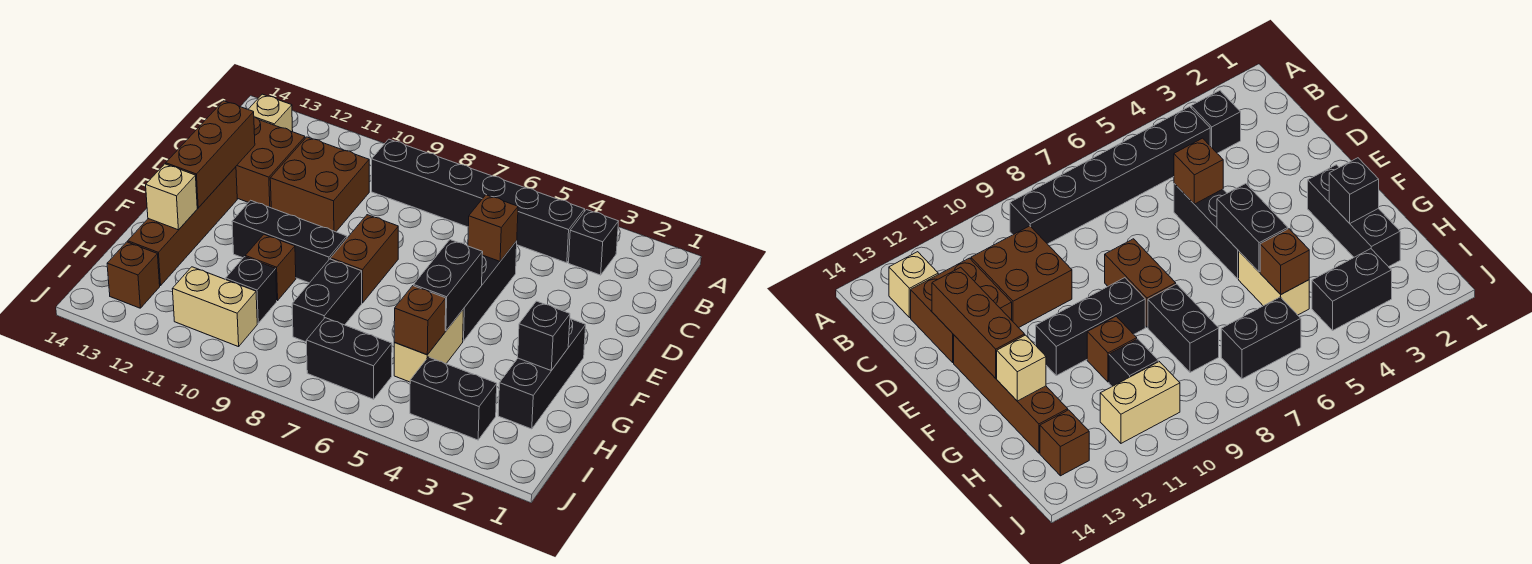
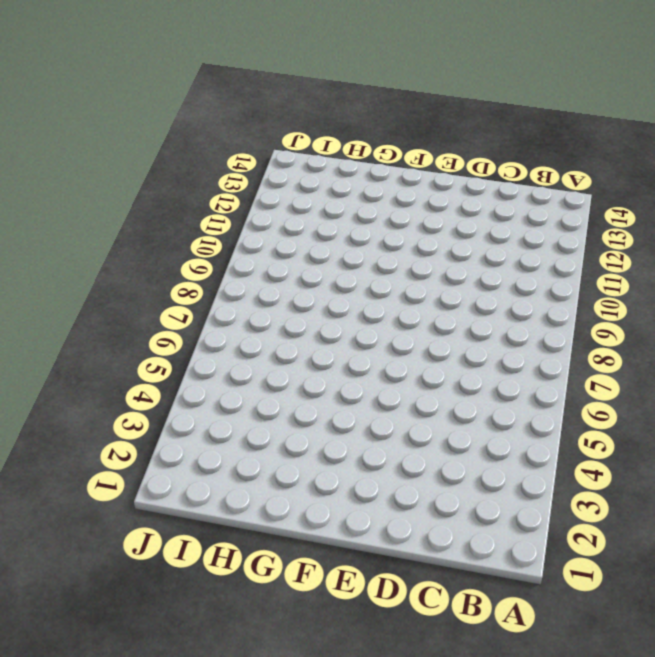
none -> black 1x1 brick [569,210,619,275]
none -> black 1x6 brick [372,139,585,263]
none -> tan 1x1 brick [248,94,293,132]

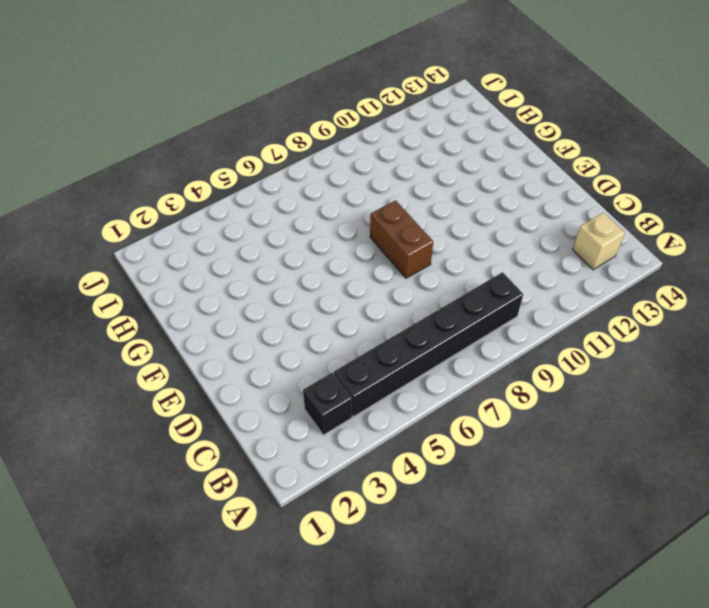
none -> brown 2x2 brick [270,137,369,232]
none -> brown 2x2 brick [236,117,305,208]
none -> black 1x3 brick [463,241,517,341]

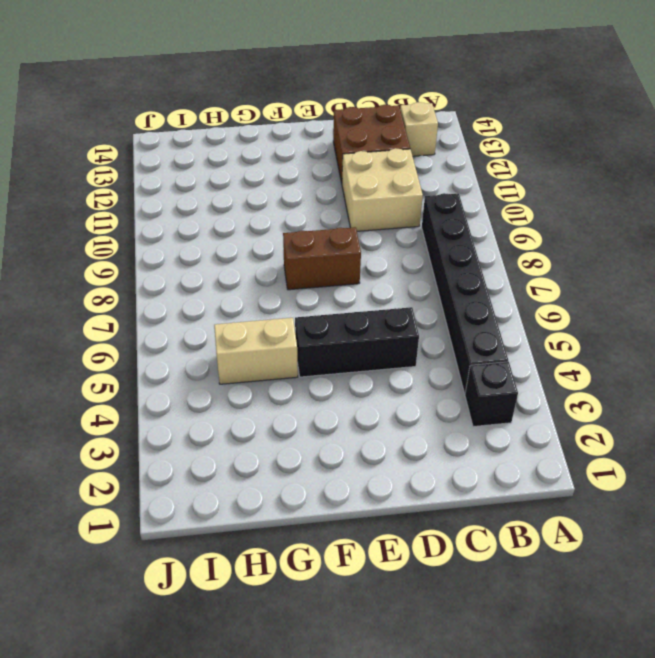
tan 2x2 brick [342,148,423,231] -> brown 2x2 brick [270,137,369,232]
none -> brown 1x4 brick [128,167,237,286]
none -> black 1x3 brick [498,319,586,429]
none -> black 1x3 brick [232,200,347,283]

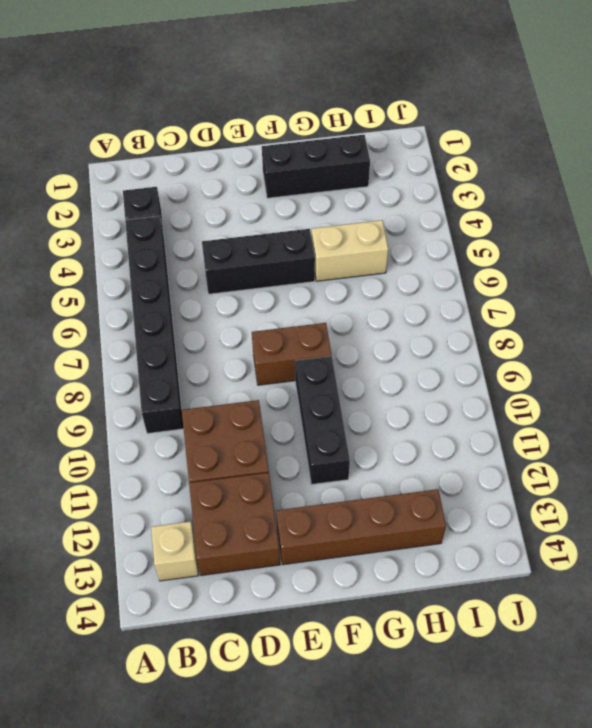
none -> black 1x2 brick [292,259,362,342]
none -> brown 1x1 brick [245,235,296,300]
none -> black 1x1 brick [226,257,277,323]

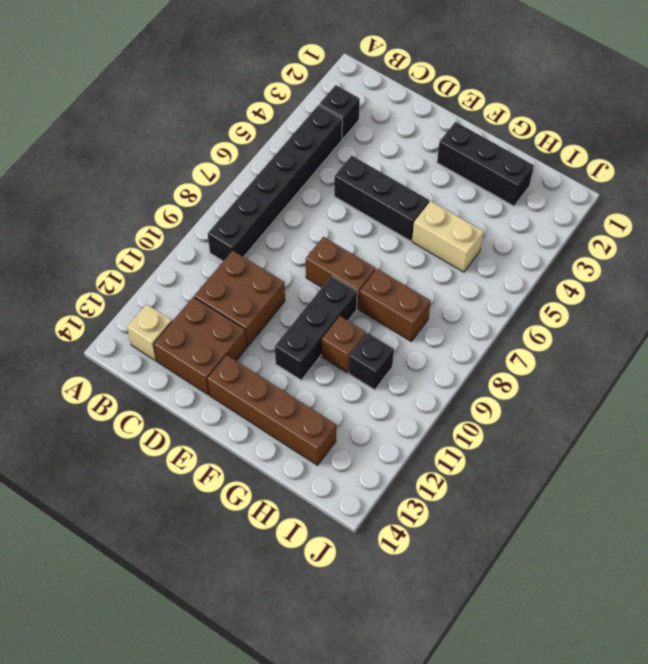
brown 1x2 brick [359,269,431,341] -> black 1x2 brick [292,259,362,342]
none -> black 1x2 brick [410,357,497,440]
none -> black 1x2 brick [306,318,392,399]
none -> tan 1x2 brick [172,267,257,347]

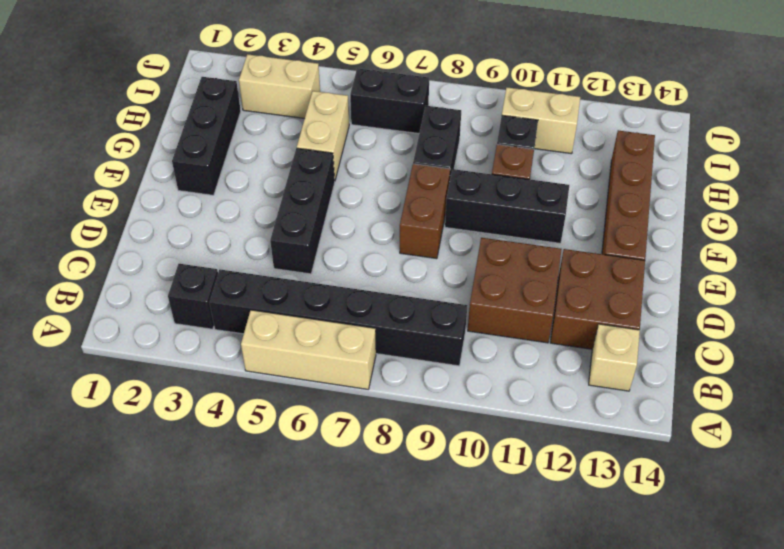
tan 1x3 brick [241,310,376,389] -> none
tan 1x2 brick [239,54,320,119] -> black 1x2 brick [410,357,497,440]
none -> brown 1x1 brick [107,242,160,308]
none -> brown 1x1 brick [468,195,518,261]
none -> brown 1x3 brick [166,101,255,208]

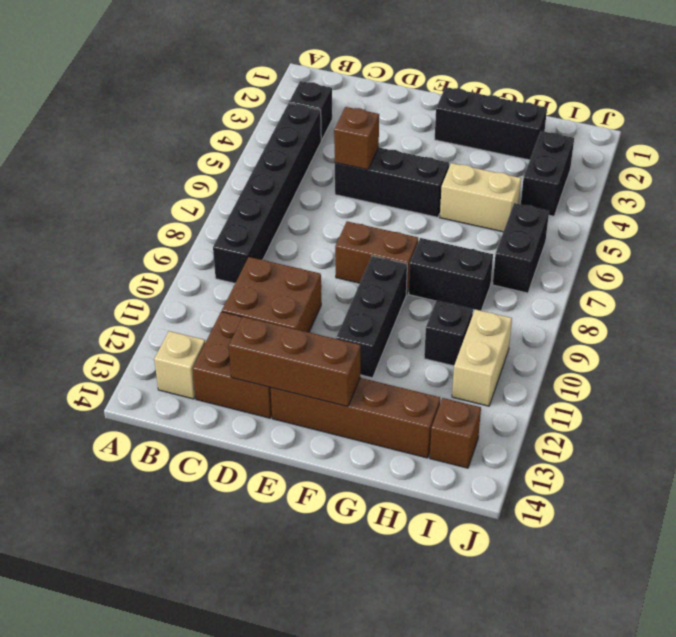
none -> brown 1x1 brick [245,235,296,300]
none -> black 1x2 brick [414,240,483,331]
none -> black 1x1 brick [518,301,570,370]

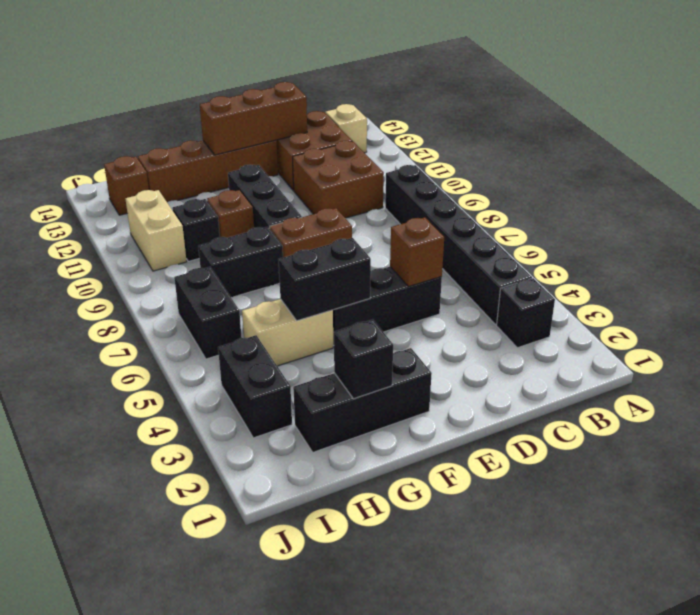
none -> tan 1x1 brick [146,164,197,230]
none -> brown 1x1 brick [394,286,446,355]

